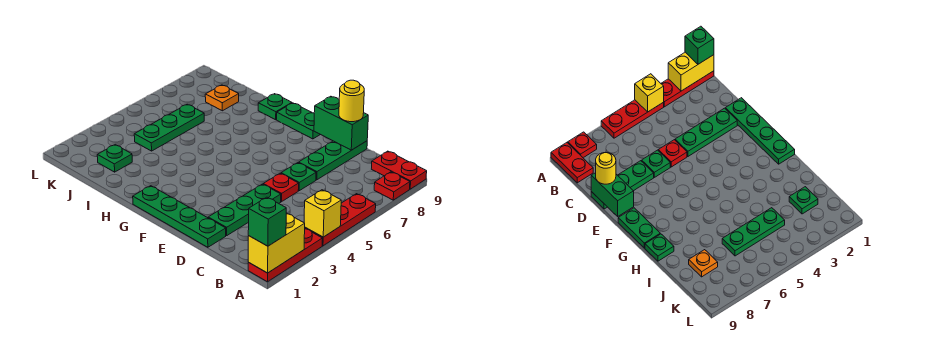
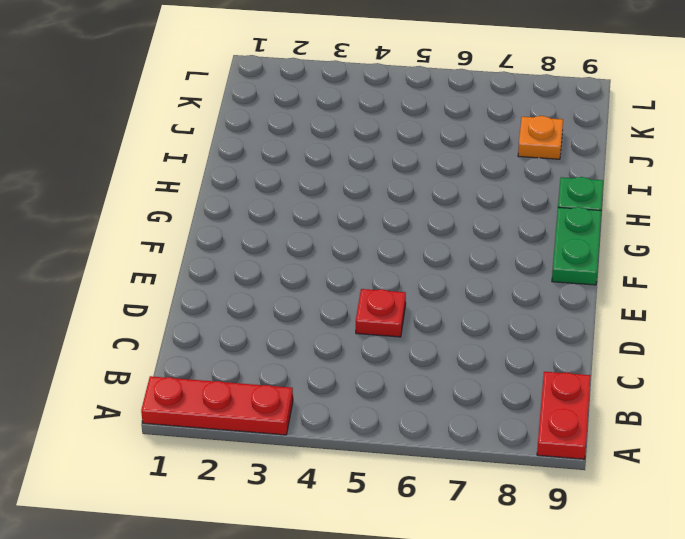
none -> red 1x3 plate [305,194,376,246]
none -> red 1x1 plate [374,172,410,200]
none -> green 1x4 plate [133,186,226,247]

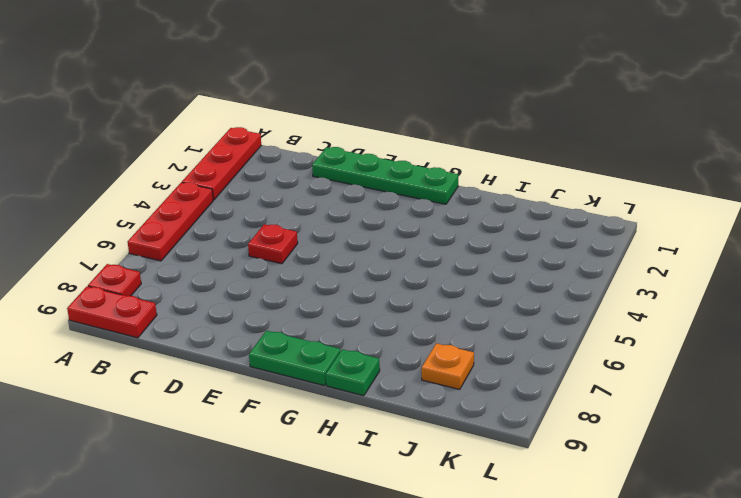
none -> green 1x3 plate [208,184,281,236]
none -> green 1x1 plate [281,163,316,191]
none -> green 1x3 plate [299,141,367,180]

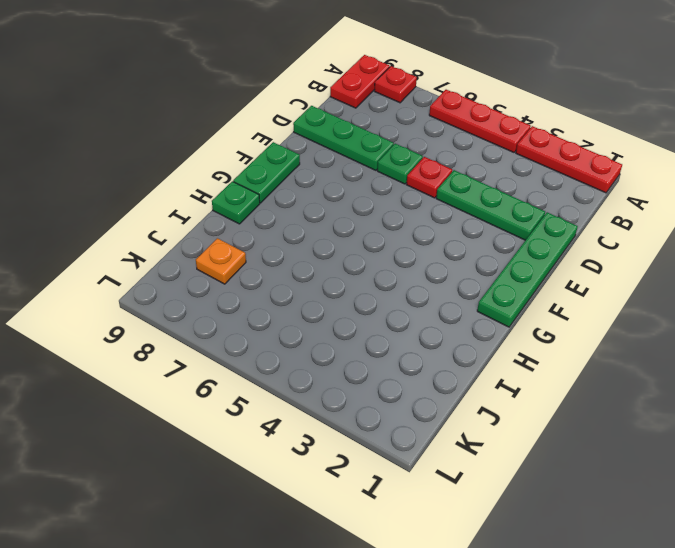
none -> green 1x1 plate [97,145,132,172]
none -> green 1x3 plate [134,104,204,151]
none -> yellow 1x2 brick [248,213,305,273]

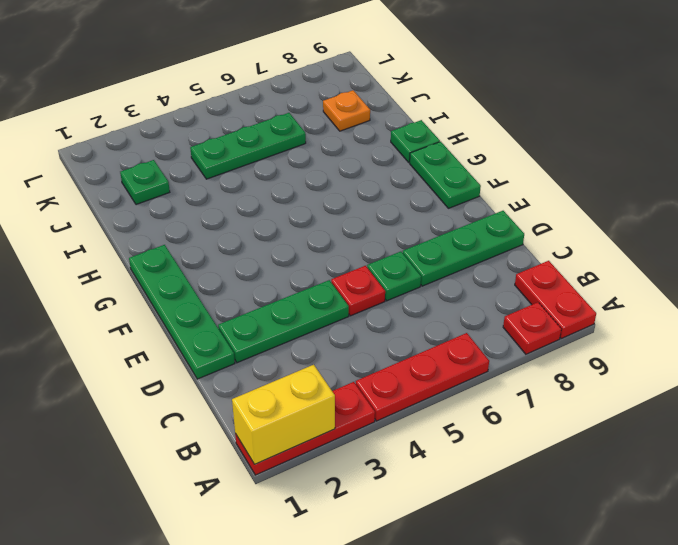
none -> yellow 1x1 brick [304,190,341,237]
none -> green 1x2 brick [314,96,368,150]
none -> green 1x1 brick [248,197,286,246]

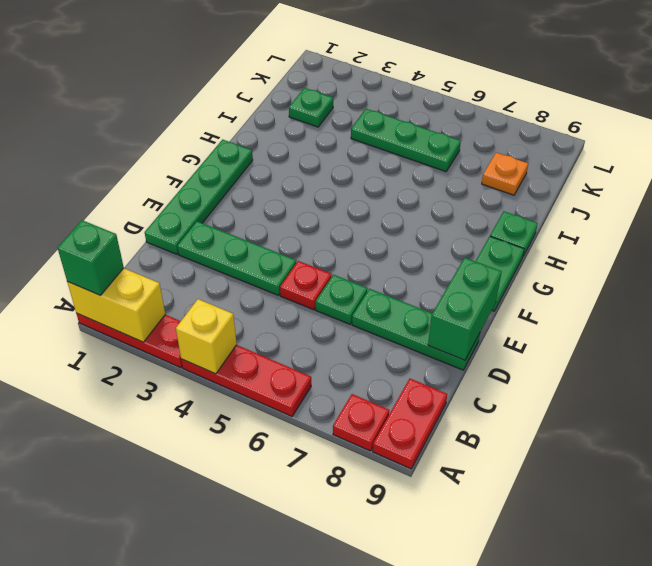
none -> yellow 1x1 round brick [339,80,364,122]

